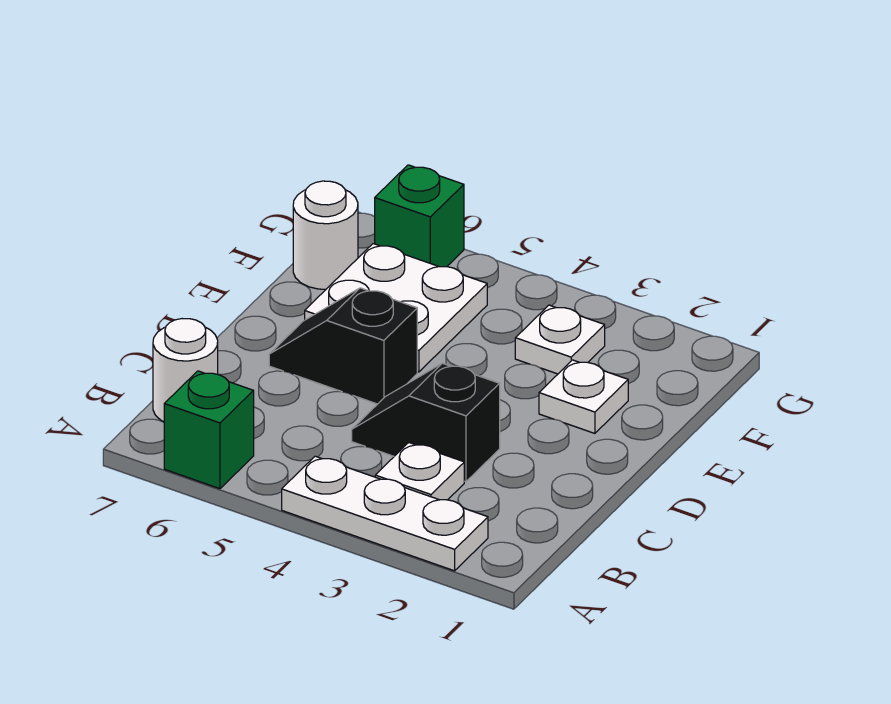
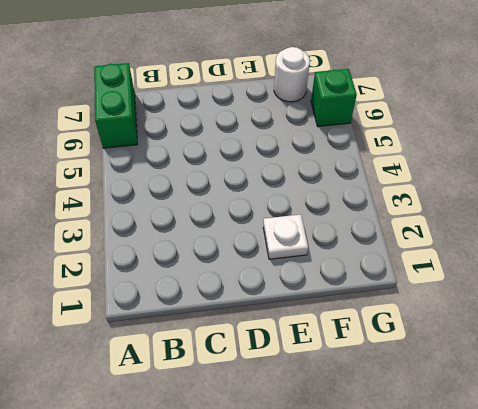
green 1x2 brick [94,63,138,148] -> green 1x1 brick [164,371,254,489]
none -> white 1x3 plate [282,456,488,571]
none -> white 1x1 plate [375,443,464,500]

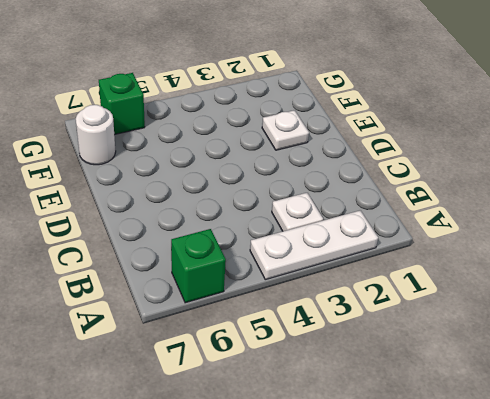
none -> white 1x1 round brick [153,319,218,422]
none -> black 1x2 slope [352,363,500,482]

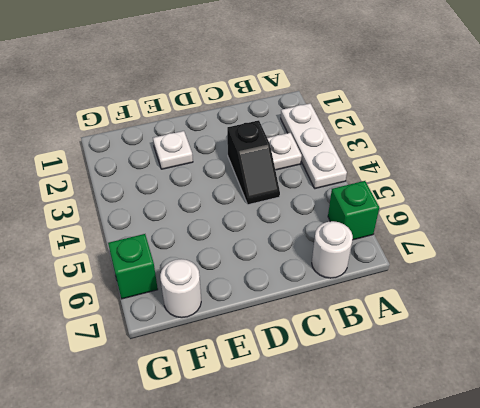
none -> black 1x2 slope [269,288,417,404]
none -> white 2x2 plate [305,244,487,372]

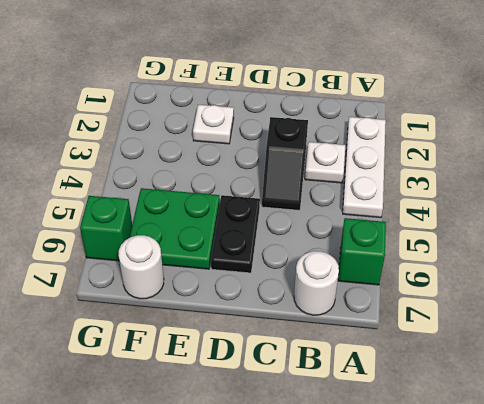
black 1x2 plate [211,195,260,273] -> black 1x2 slope [269,288,417,404]
green 2x2 plate [130,188,220,269] -> white 2x2 plate [305,244,487,372]
none -> white 1x1 plate [515,305,605,374]

